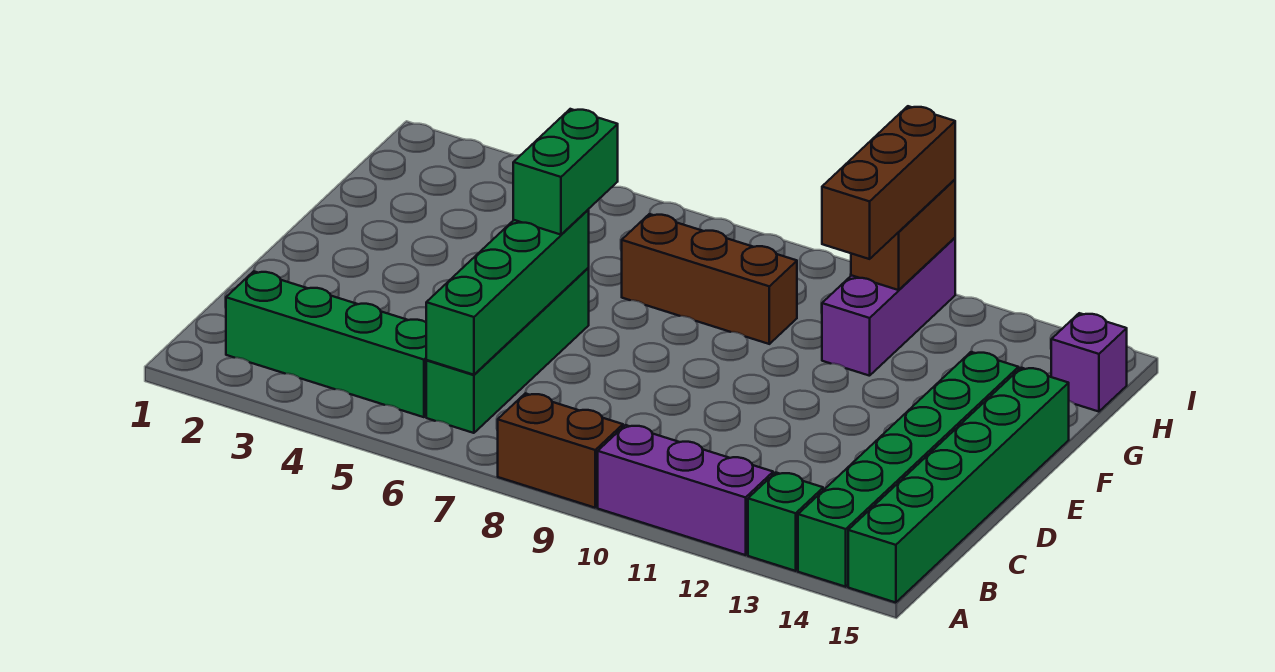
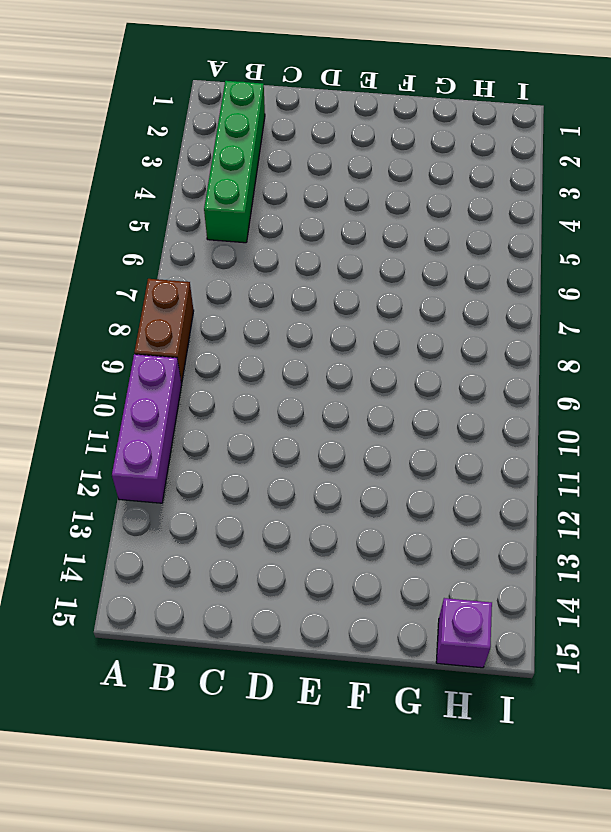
none -> green 1x1 brick [748,473,823,571]
none -> green 1x6 brick [798,352,1019,587]
none -> green 1x6 brick [848,368,1069,603]

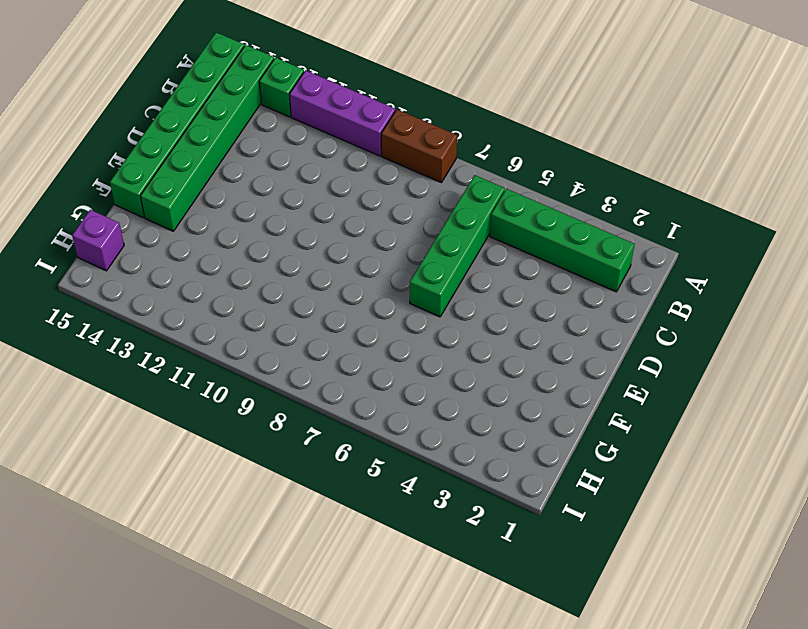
none -> brown 1x3 brick [622,214,797,344]
none -> purple 1x3 brick [822,238,955,376]
none -> green 1x4 brick [426,210,589,375]

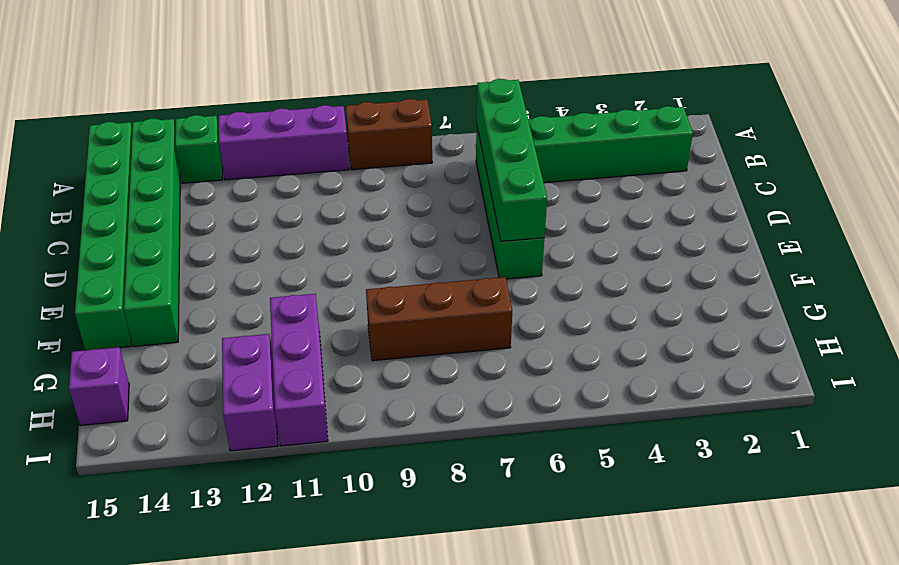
purple 1x2 brick [222,334,278,451] -> none
none -> brown 1x2 brick [851,180,955,290]
none -> green 1x2 brick [513,109,618,235]
none -> brown 1x3 brick [822,106,955,259]

